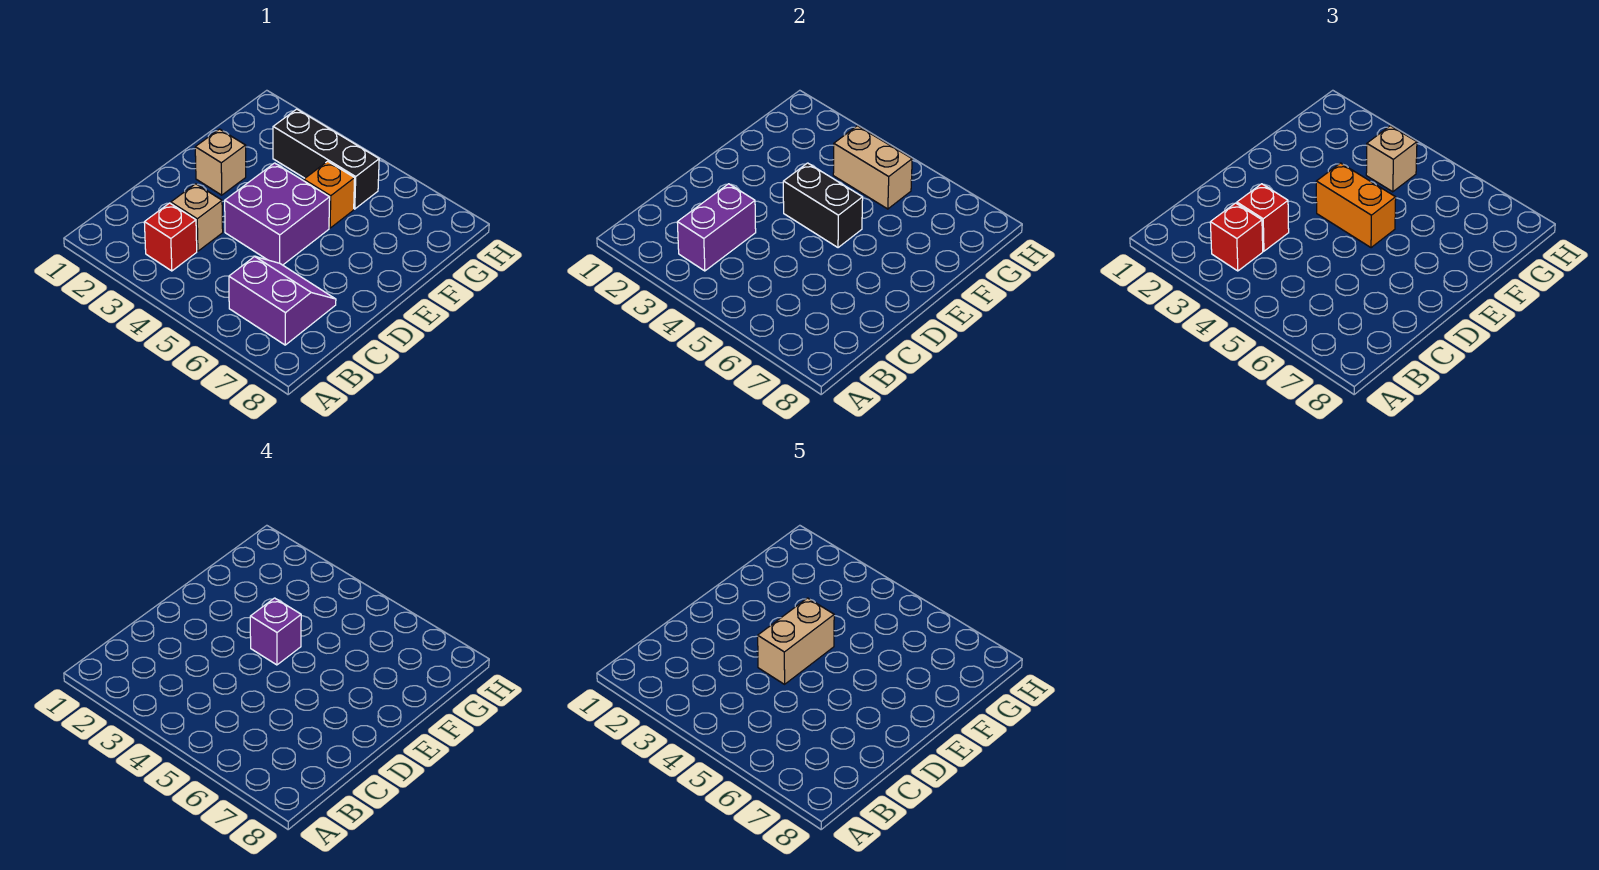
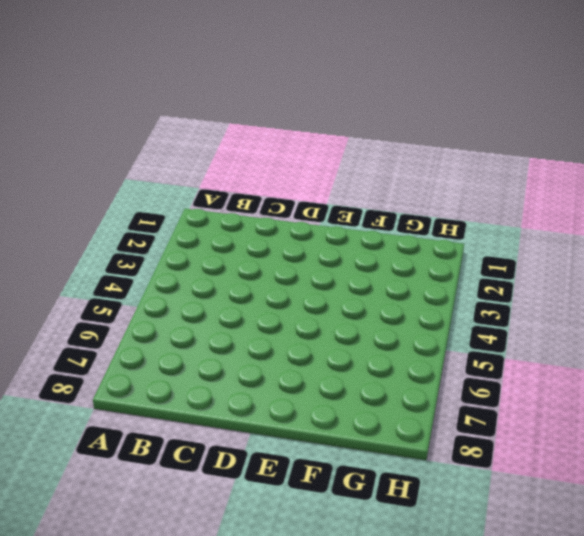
none -> red 1x1 brick [144,203,197,271]
none -> purple 2x2 slope [229,256,336,345]
none -> tan 1x1 brick [171,184,223,251]

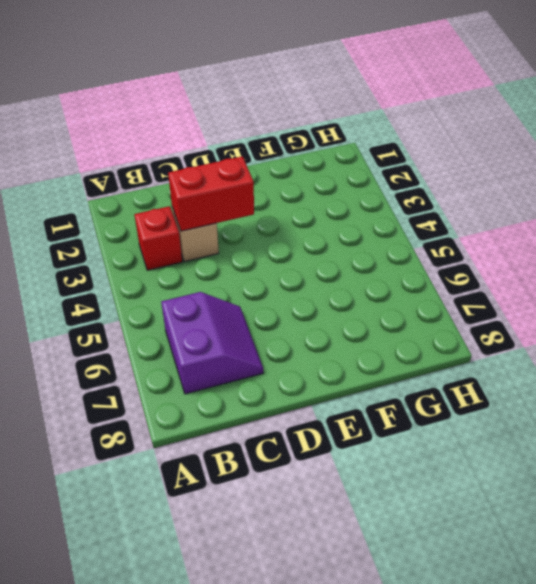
red 1x2 brick [168,156,254,231] -> purple 1x2 brick [677,184,756,271]
none -> purple 2x2 brick [225,163,330,265]
none -> tan 1x1 brick [195,129,246,195]
none -> orange 1x1 brick [304,161,355,228]

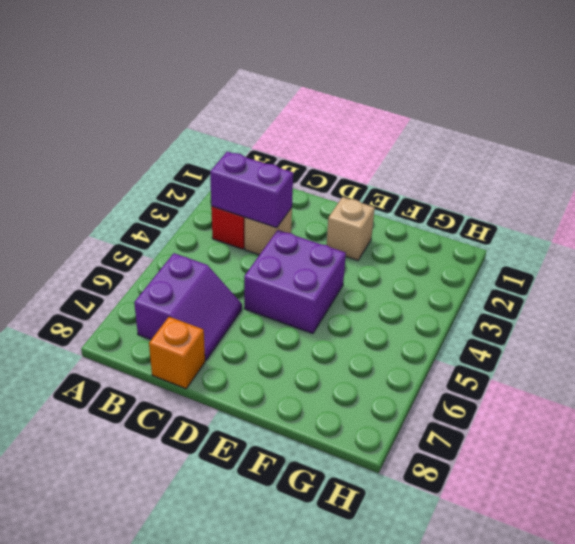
orange 1x1 brick [149,317,205,389] -> orange 1x1 brick moved to [304,161,355,228]
none -> black 1x3 brick [273,109,379,209]
none -> black 1x2 brick [783,163,863,248]
none -> tan 1x2 brick [833,126,912,209]

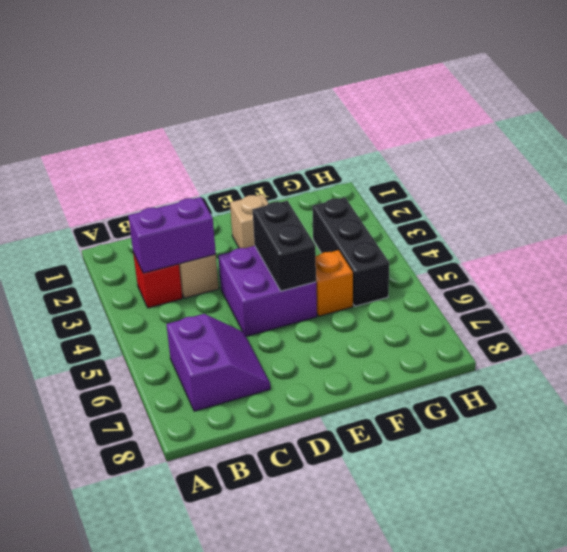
none -> tan 1x2 brick [833,126,912,209]
none -> red 1x1 brick [1210,203,1263,271]
none -> red 1x1 brick [1237,184,1289,251]

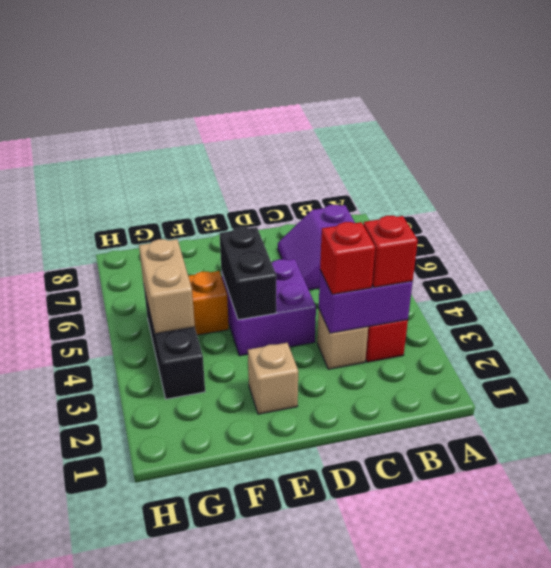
none -> orange 1x2 brick [1316,163,1396,248]
none -> tan 1x1 brick [1366,126,1417,192]
none -> purple 1x1 brick [250,598,301,665]

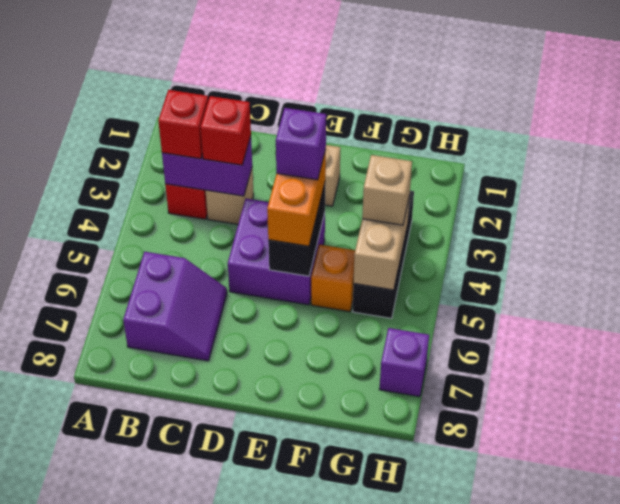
purple 1x1 brick [379,328,429,397] -> none
none -> tan 1x2 brick [758,598,834,684]

